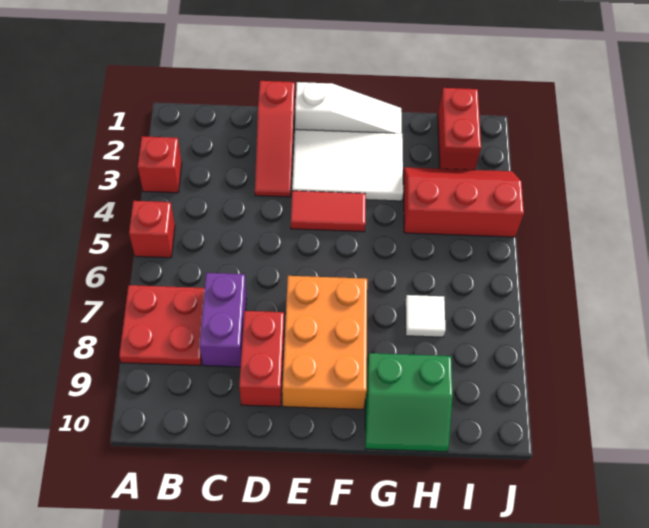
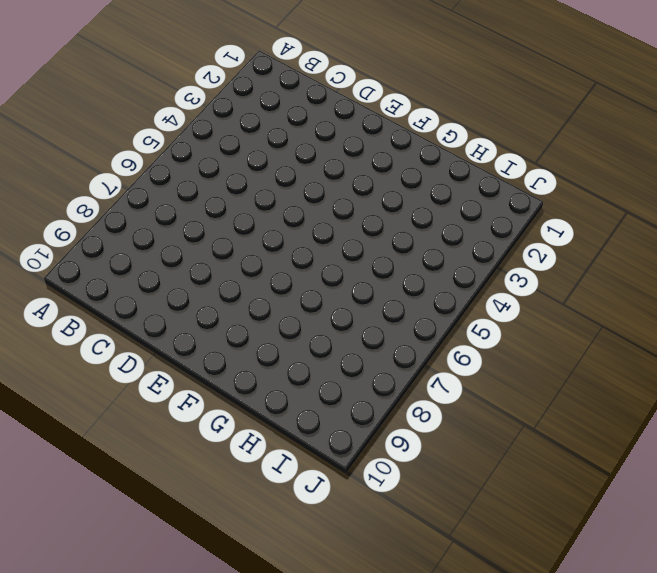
none -> red 1x1 brick [138,136,182,193]
none -> red 1x1 brick [129,201,175,258]
none -> red 2x2 plate [119,285,205,366]

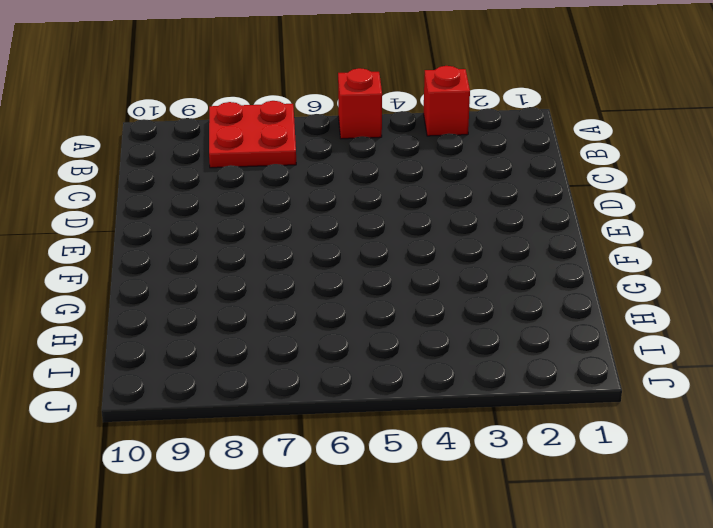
none -> purple 1x2 brick [200,273,246,367]
none -> red 1x3 slope [255,81,295,197]
none -> red 1x2 brick [239,311,284,407]

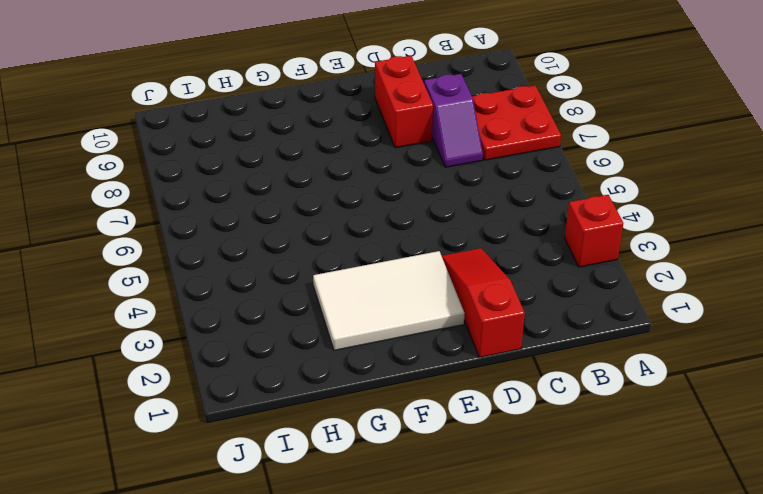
purple 1x2 slope [424,74,483,167] -> purple 1x2 brick [200,273,246,367]
none -> red 1x1 brick [129,201,175,258]
none -> white 1x3 slope [295,82,402,133]
none -> red 1x2 tile [291,191,366,232]

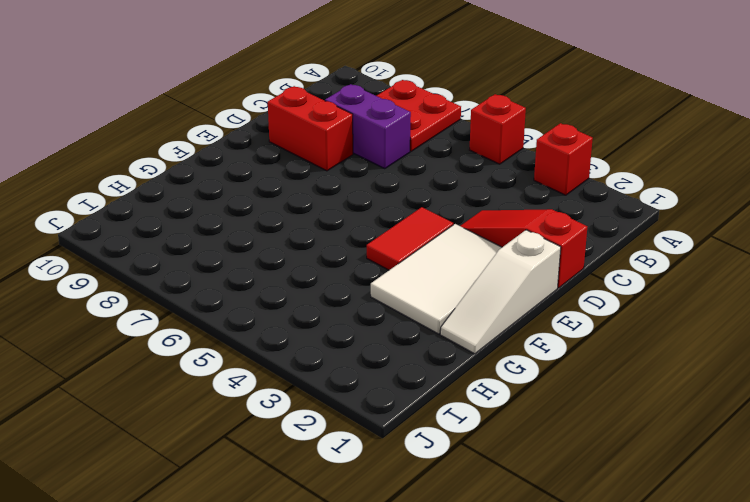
none -> orange 2x3 brick [282,276,367,409]
none -> green 2x2 slope [365,353,453,452]
none -> red 2x3 slope [403,167,524,237]

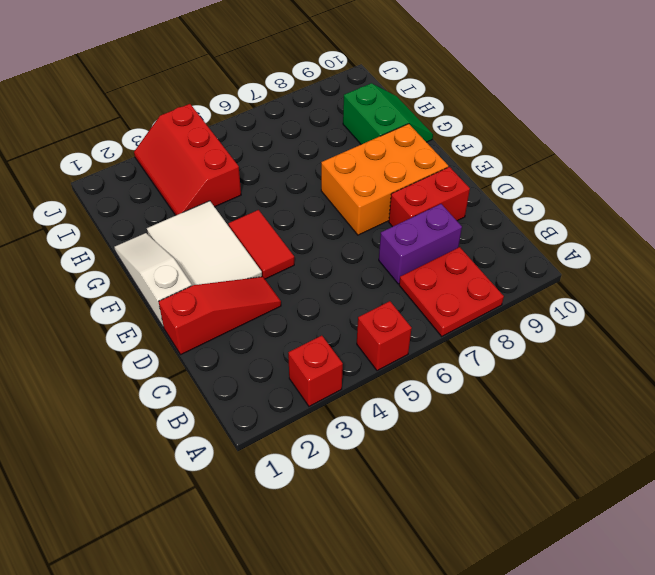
none -> white 1x1 tile [405,295,446,337]
none -> red 1x2 brick [438,88,481,170]

